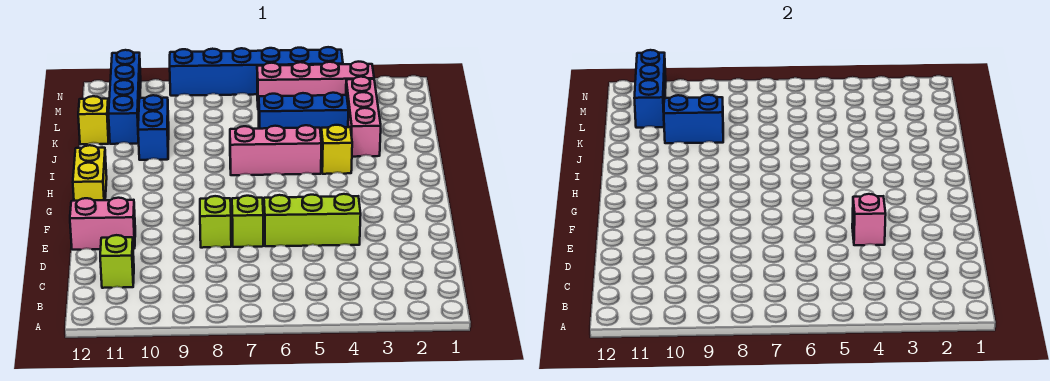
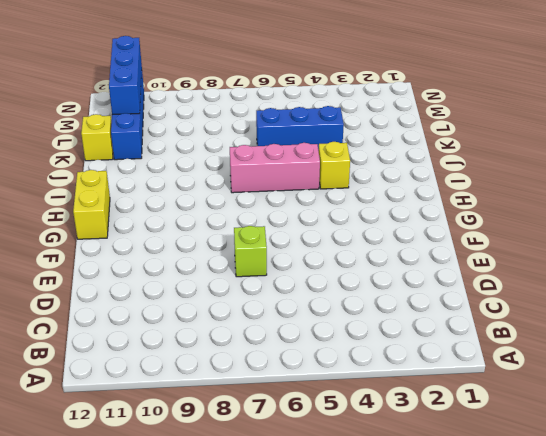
none -> lime 1x1 brick [100,235,134,288]
none -> lime 1x3 brick [264,194,361,246]
none -> lime 1x1 brick [200,196,231,248]

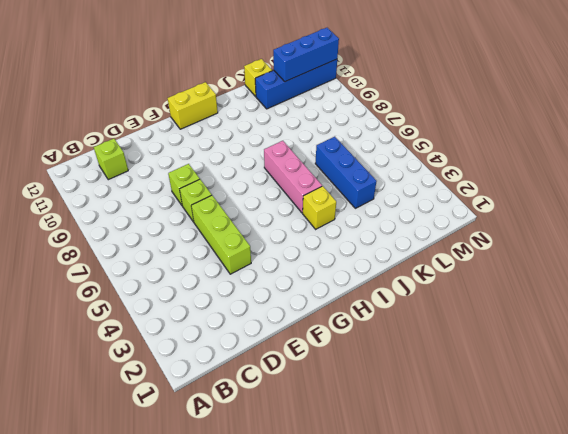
none -> pink 1x2 brick [70,198,135,250]
none -> pink 1x3 brick [346,77,381,157]
none -> blue 1x2 brick [138,95,169,160]

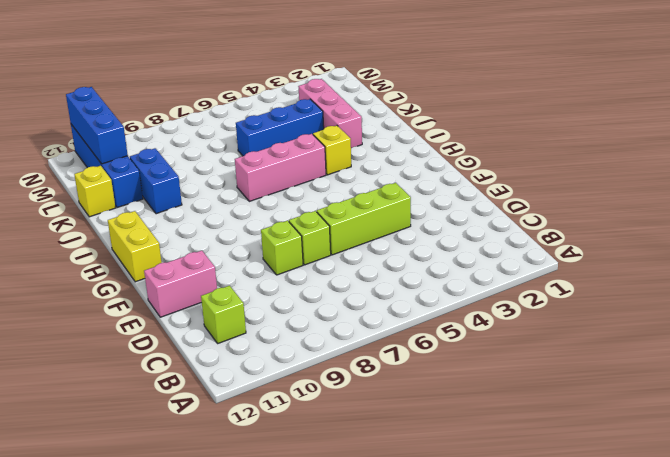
none -> pink 1x4 brick [257,62,374,110]
none -> blue 1x6 brick [170,47,343,96]
none -> pink 1x1 brick [852,194,886,245]

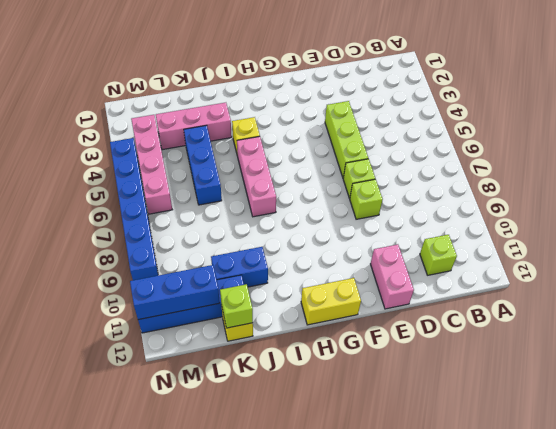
lime 1x1 brick [220,284,253,328] -> none
none -> pink 1x1 brick [852,194,886,245]
none -> blue 1x2 brick [664,95,723,143]

